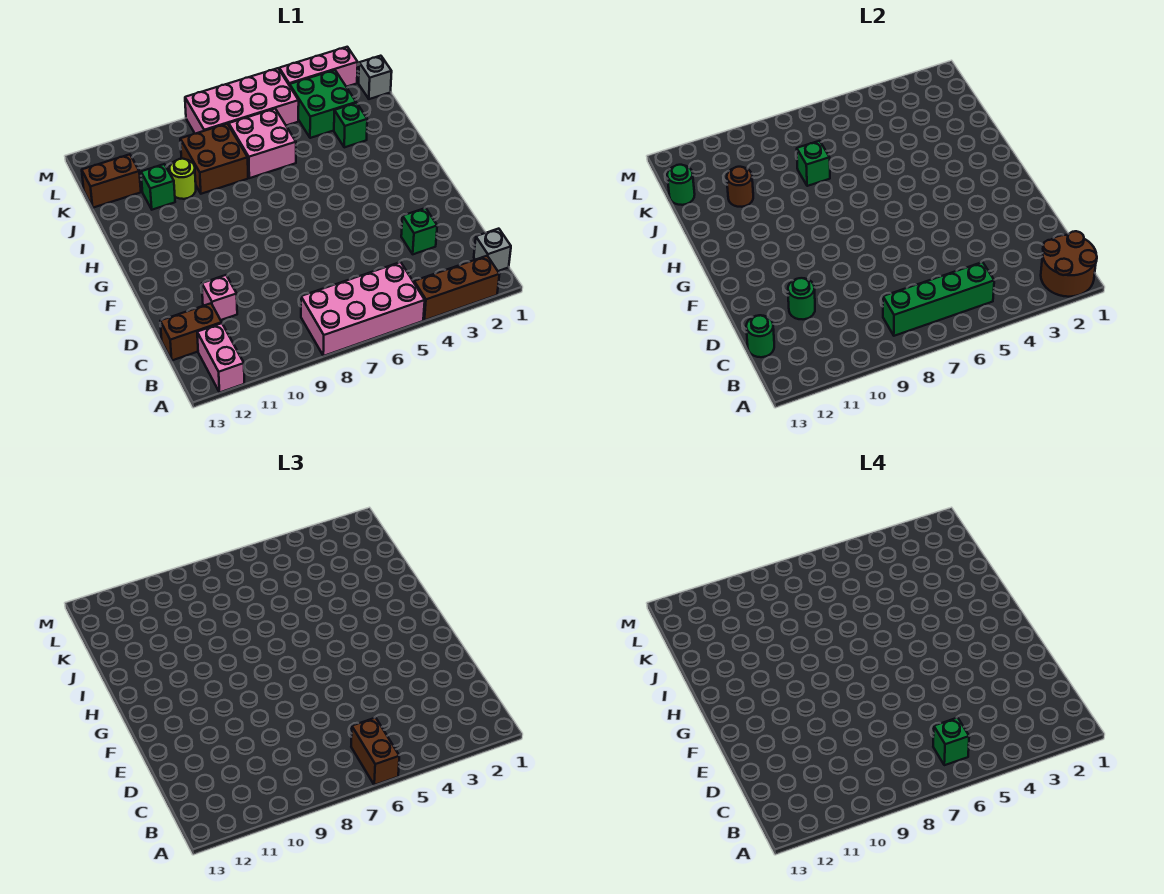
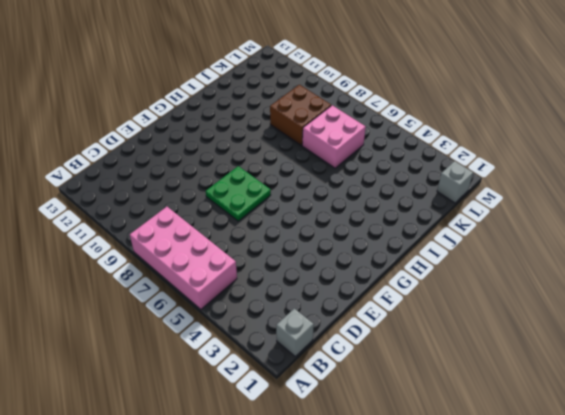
green 2x2 plate [206,166,271,221] -> none
none -> brown 1x3 brick [414,256,499,320]
none -> pink 1x2 brick [197,323,244,392]
none -> brown 1x2 brick [160,303,222,360]

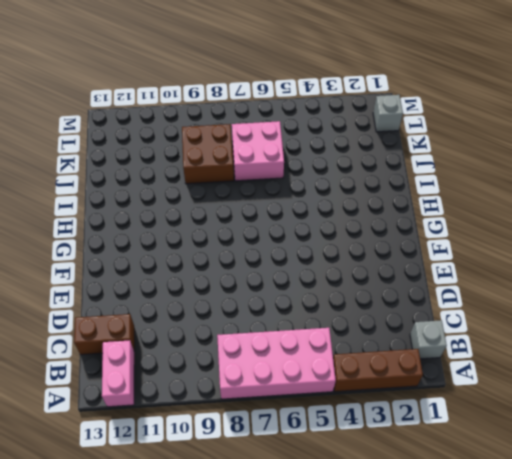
none -> green 1x1 brick [401,208,437,254]
none -> pink 1x1 brick [202,275,237,320]
none -> green 1x1 brick [334,103,367,147]

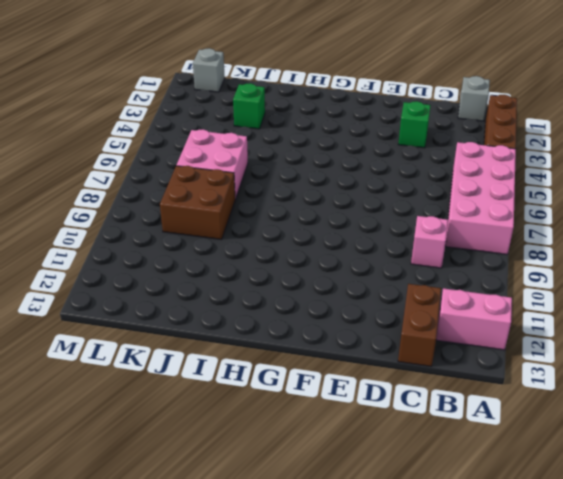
pink 1x1 brick [411,216,448,268] -> pink 1x1 brick moved to [202,275,237,320]
none -> lime 1x1 round brick [170,159,196,199]
none -> green 1x1 brick [141,164,175,210]
none -> green 2x2 brick [290,70,356,138]

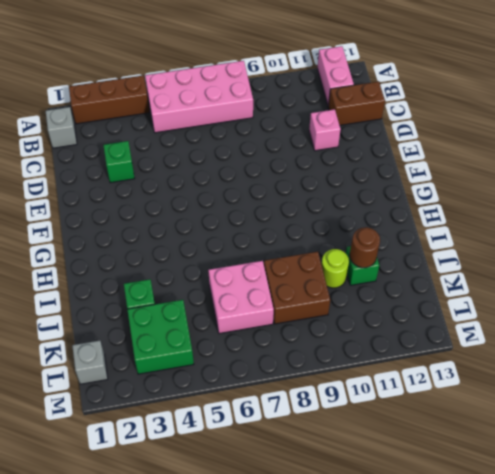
none -> brown 1x2 brick [82,154,141,208]
none -> pink 2x4 brick [185,68,299,134]
none -> pink 1x3 brick [279,47,358,87]

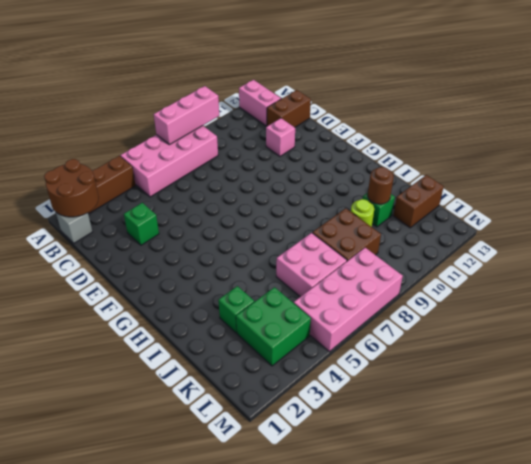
pink 1x3 brick [154,86,219,145] -> pink 1x3 brick moved to [279,47,358,87]
none -> grey 1x1 brick [359,56,392,99]
none -> green 1x4 brick [883,262,994,336]
none -> green 1x1 round brick [746,315,774,357]

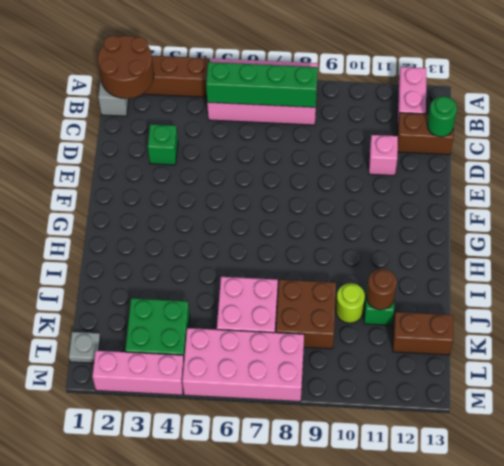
grey 1x1 plate [69,332,101,363] -> grey 1x1 brick [359,56,392,99]
none -> green 1x1 brick [334,103,367,147]
none -> green 1x1 round brick [788,278,815,319]
none -> green 1x1 brick [797,141,830,186]

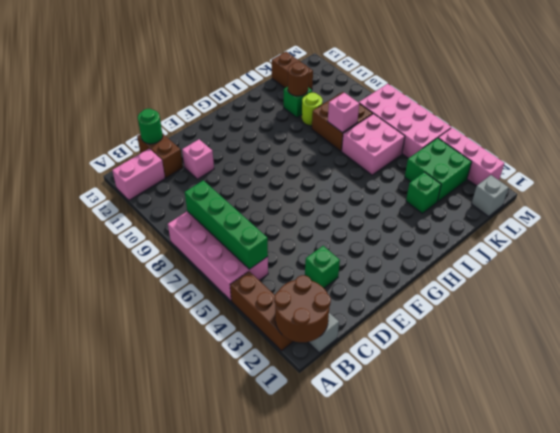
pink 1x1 brick [328,93,359,133] -> green 1x1 brick [797,141,830,186]
none -> green 1x1 round brick [788,278,815,319]
none -> green 1x1 round brick [667,165,695,205]
none -> brown 1x2 brick [351,718,399,785]

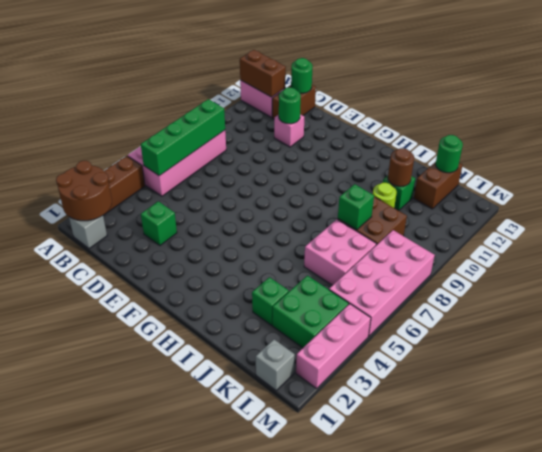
brown 1x2 brick [240,50,286,97] -> brown 1x2 brick moved to [351,718,399,785]
none -> green 1x1 brick [933,718,969,765]

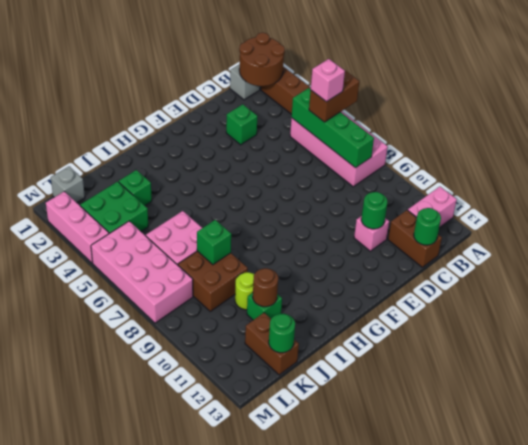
pink 1x1 brick [311,59,345,102] -> green 1x1 brick [933,718,969,765]

